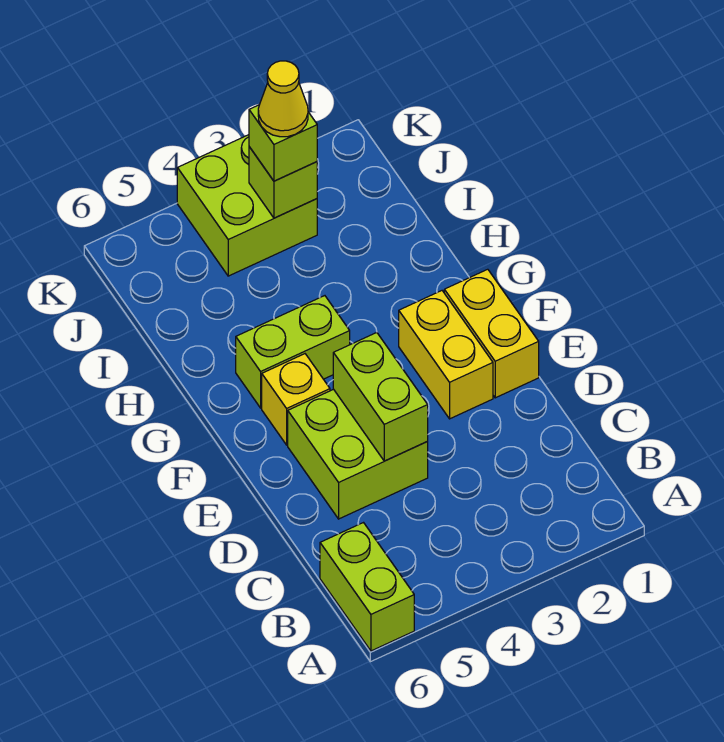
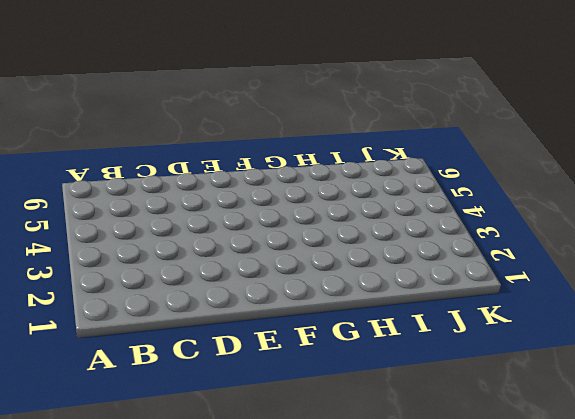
none -> lime 1x2 brick [320,523,414,651]
none -> lime 2x2 brick [288,389,428,519]

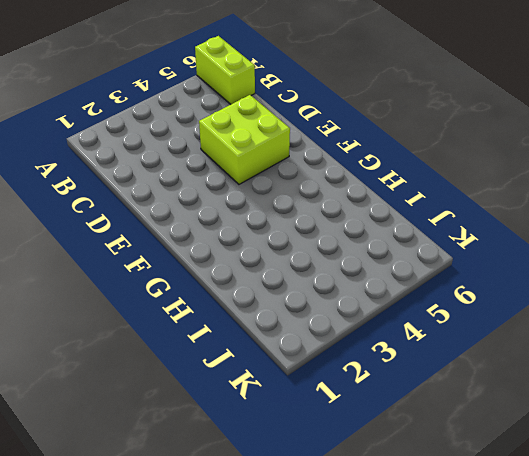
none -> yellow 1x2 brick [444,269,539,398]
none -> yellow 1x2 brick [399,291,493,419]

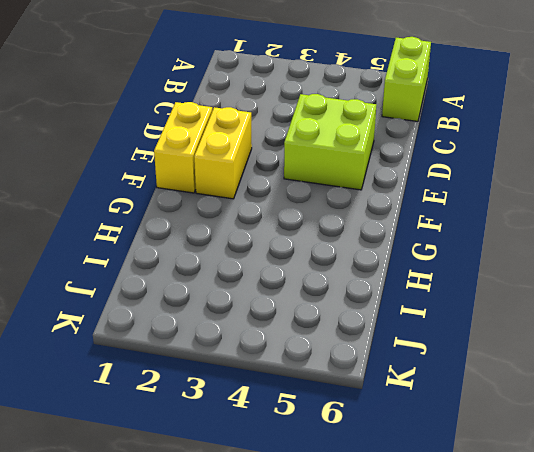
none -> yellow 1x1 brick [262,354,330,445]
none -> lime 1x2 brick [236,296,350,408]

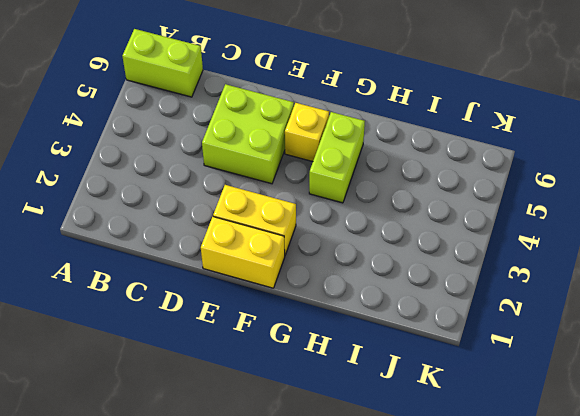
none -> lime 2x2 brick [177,135,317,276]
none -> lime 1x2 brick [333,333,428,461]

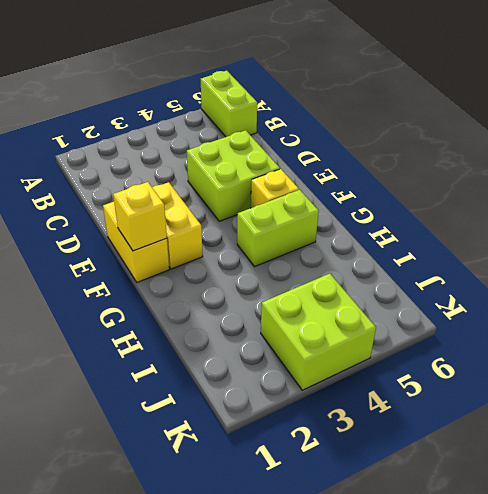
yellow 1x1 brick [113,182,167,251] -> none
none -> lime 1x2 brick [333,333,428,461]
none -> lime 1x1 brick [249,147,317,218]

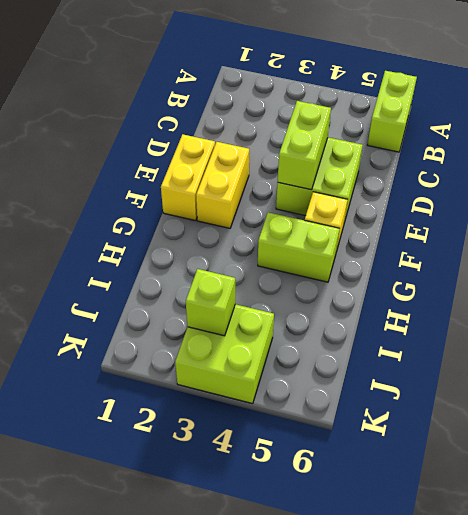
none -> lime 1x1 brick [249,105,317,181]
none -> yellow 1x1 cone [258,61,308,137]

